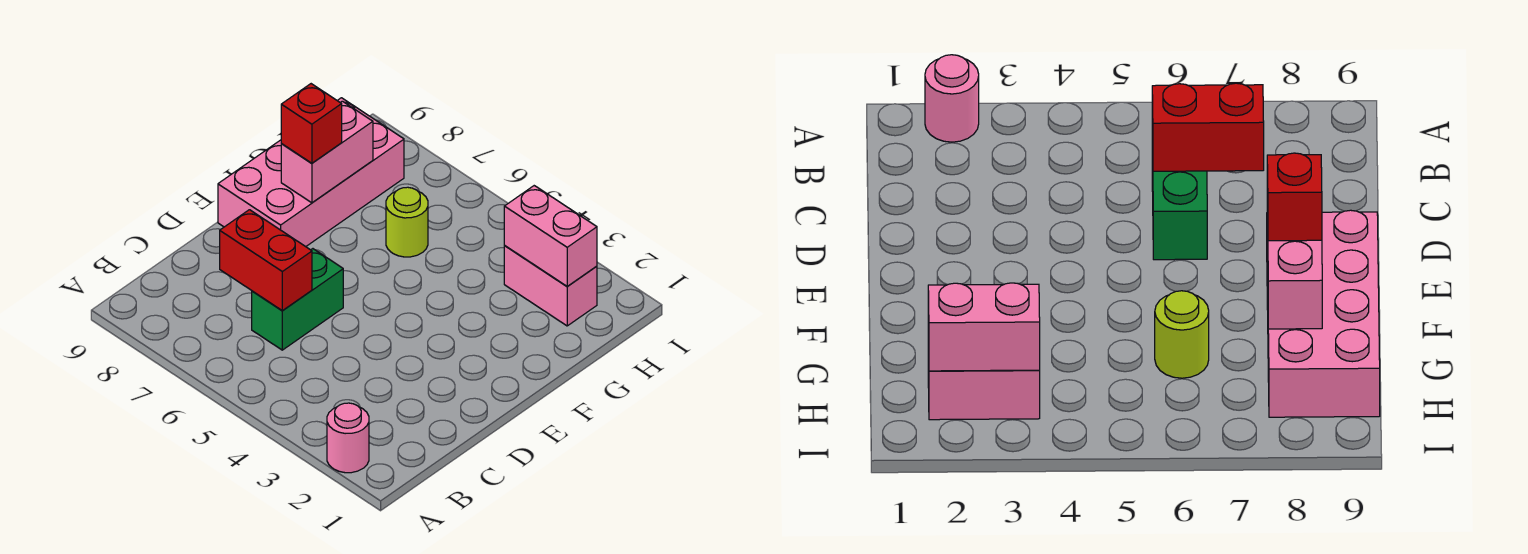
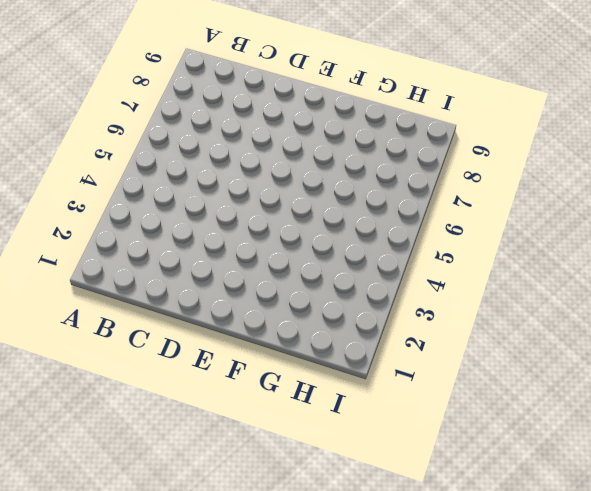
none -> pink 1x1 round brick [327,403,369,473]
none -> green 1x2 brick [252,249,343,350]

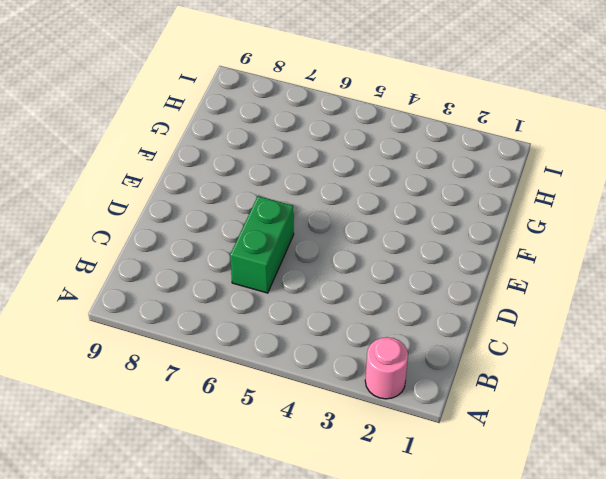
none -> pink 2x4 brick [218,98,404,247]
none -> lime 1x1 round brick [386,187,428,257]

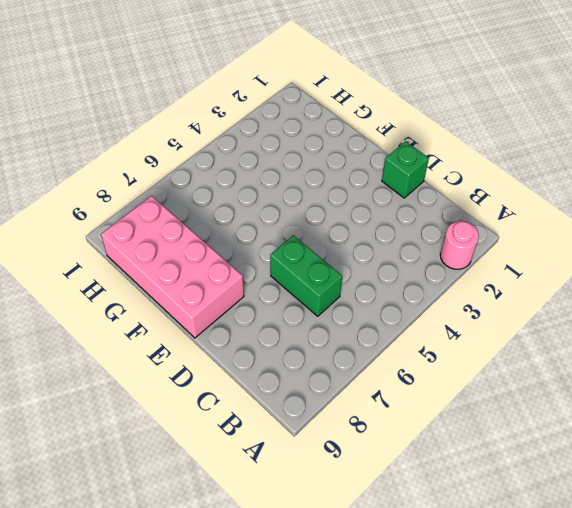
green 1x1 brick [382,141,429,198] -> none
none -> lime 1x1 round brick [386,187,428,257]
none -> pink 1x2 brick [504,246,597,326]

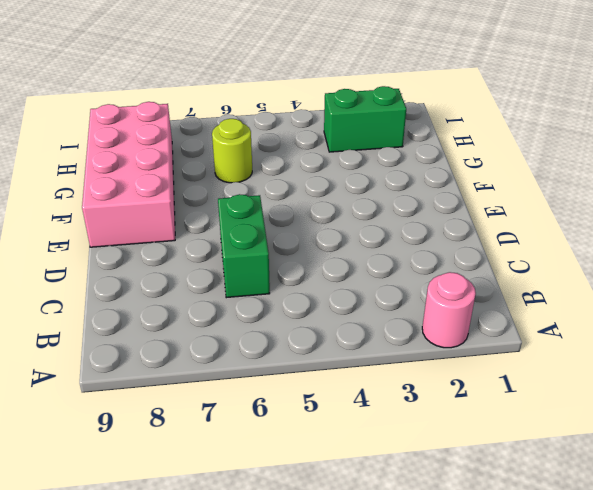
green 1x2 brick [324,86,406,152] -> pink 1x2 brick [504,246,597,326]
none -> red 1x2 brick [220,210,312,310]
none -> pink 1x2 brick [281,101,373,203]

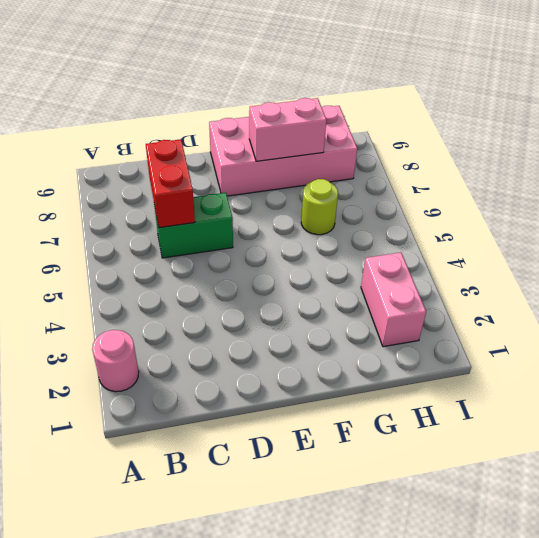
none -> pink 1x2 brick [504,186,597,286]
none -> red 1x1 brick [281,84,342,163]

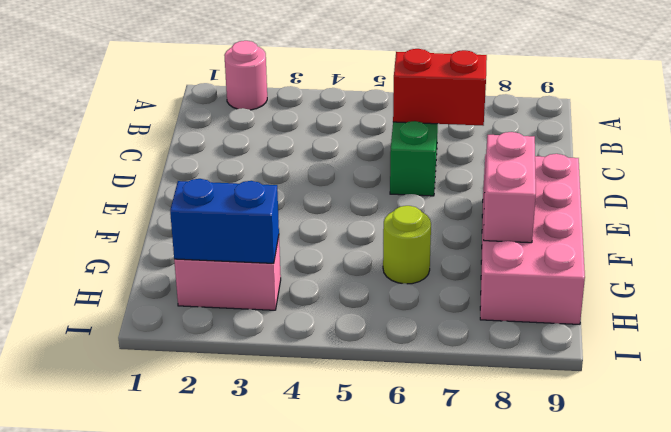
blue 1x2 brick [170,179,279,263] -> pink 1x2 brick [504,186,597,286]
none -> red 1x1 brick [281,84,342,163]

